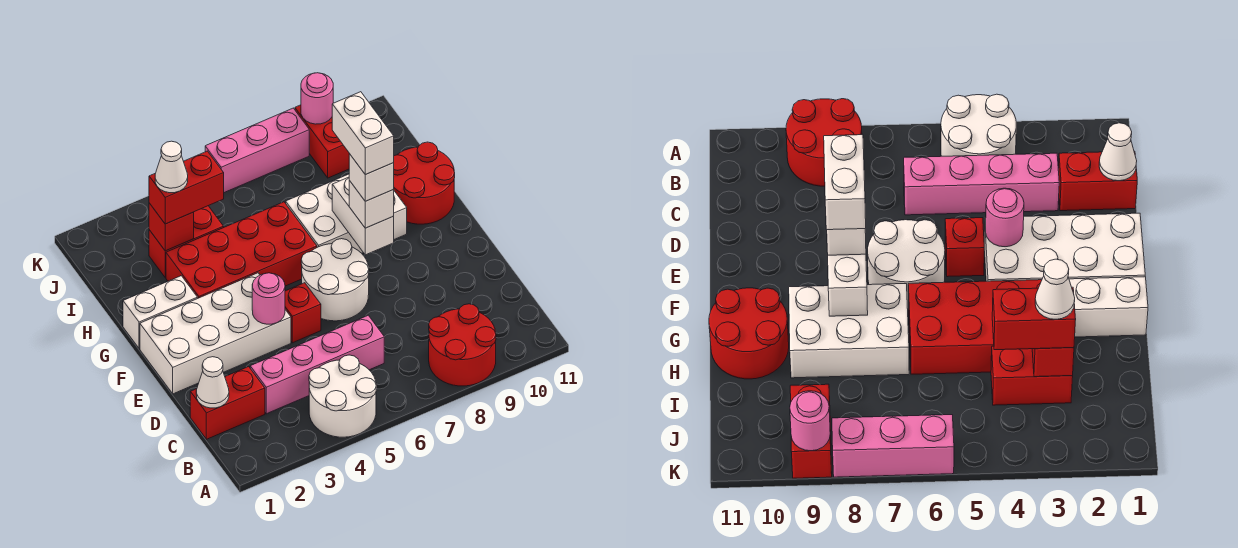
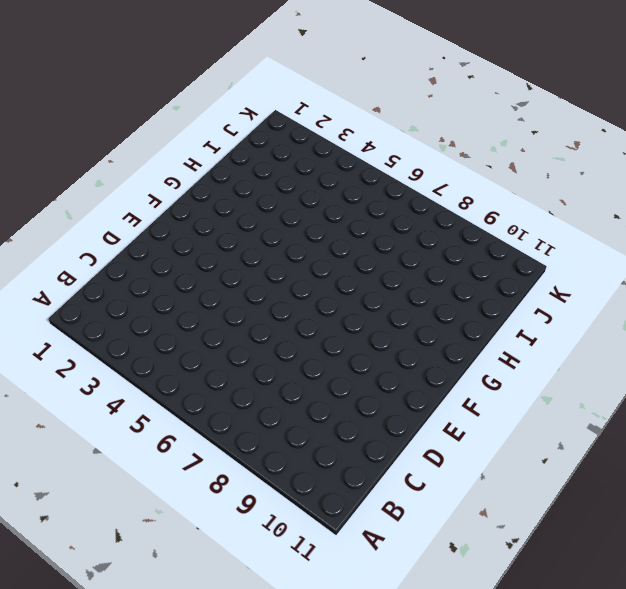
none -> white 2x2 round brick [309,355,376,437]
none -> red 2x2 round brick [429,304,496,386]
none -> red 1x2 brick [190,367,265,439]

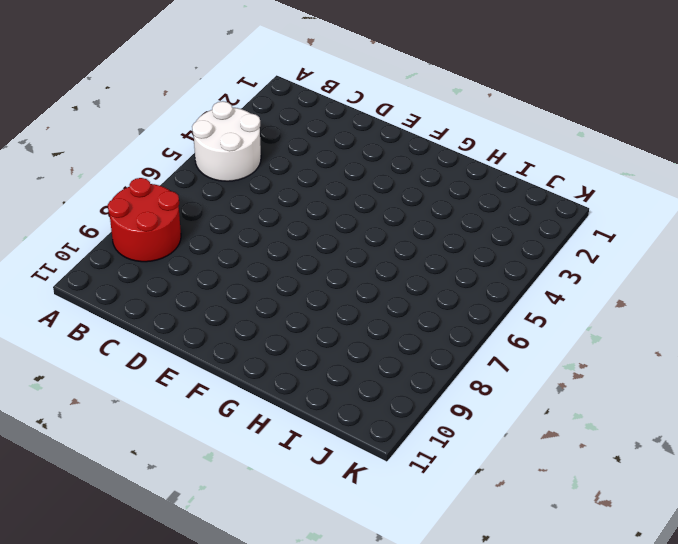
none -> red 1x2 brick [190,367,265,439]
none -> pink 1x4 brick [250,315,384,414]
none -> white 2x4 brick [140,273,291,394]

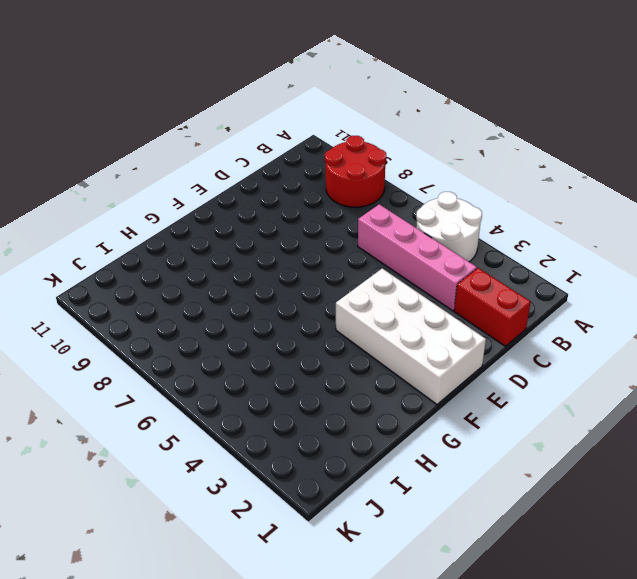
none -> red 1x1 brick [285,283,321,343]
none -> white 2x2 round brick [301,239,369,321]
none -> white 1x2 brick [123,276,197,349]

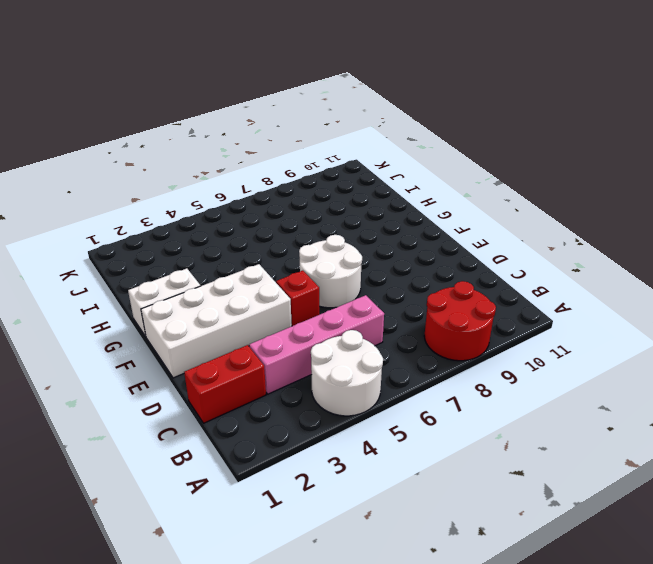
none -> red 2x4 brick [166,202,317,298]
none -> white 2x3 brick [286,174,407,253]
none -> red 2x2 round brick [393,142,455,224]

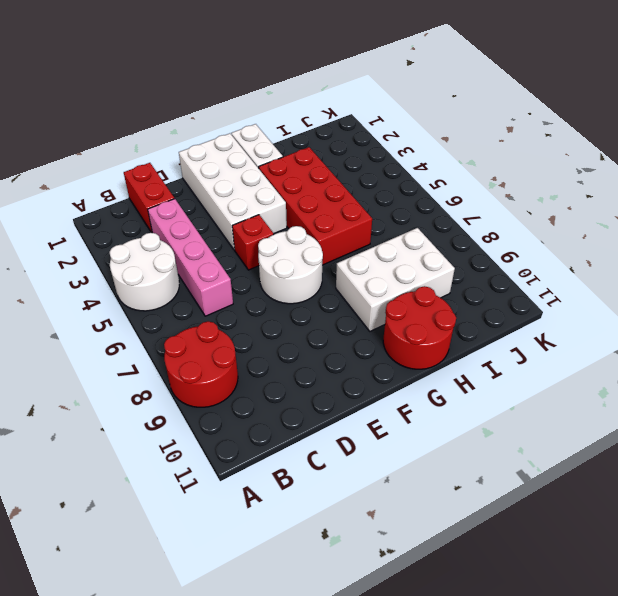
white 2x3 brick [336,228,455,331] -> white 2x3 brick turned to [286,174,407,253]
none -> red 1x2 brick [149,206,224,277]
none -> red 1x2 brick [295,105,349,178]
none -> pink 1x3 brick [205,108,309,193]

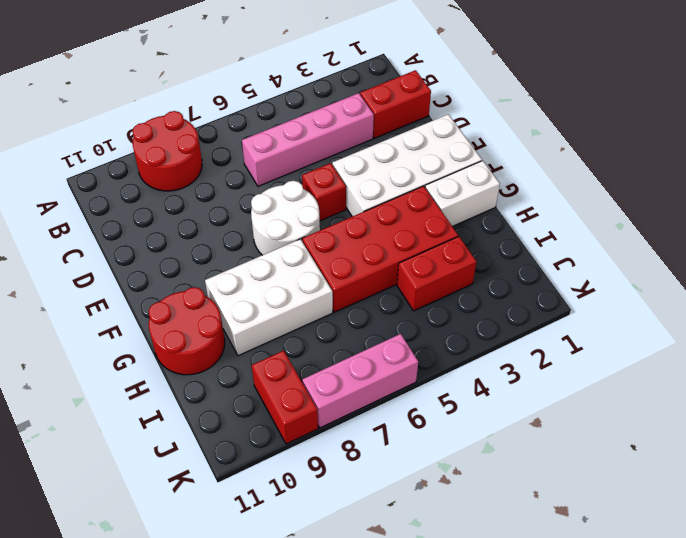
none -> white 2x2 round brick [309,355,376,437]
none -> white 1x1 cone [196,357,229,408]
none -> pink 1x1 round brick [252,273,285,324]

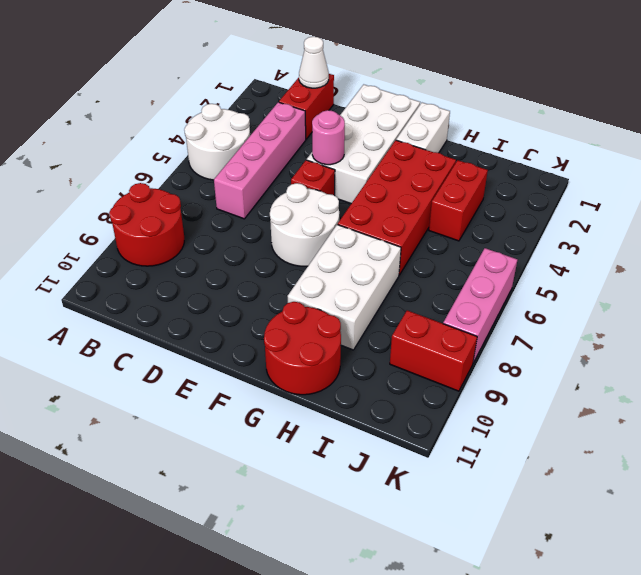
none -> white 1x2 brick [332,177,394,255]
none -> red 1x1 brick [149,203,194,251]
none -> pink 1x1 round brick [301,73,333,124]

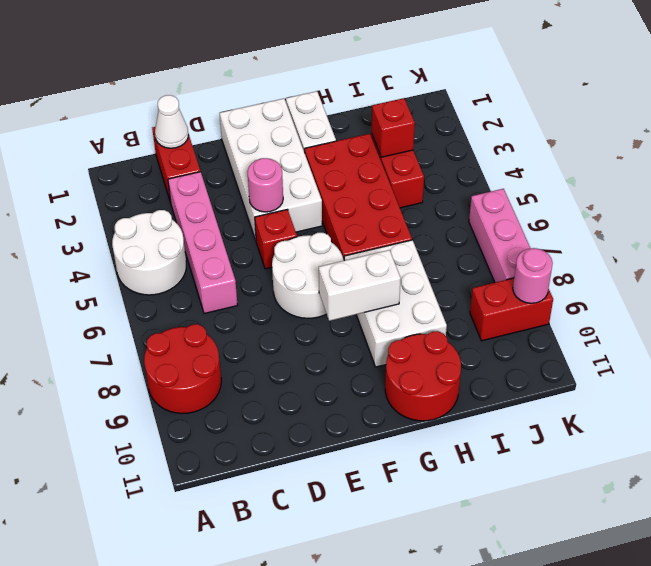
none -> white 1x1 brick [349,181,394,228]
none -> red 1x2 brick [149,151,224,224]
none -> white 1x1 brick [349,154,394,201]

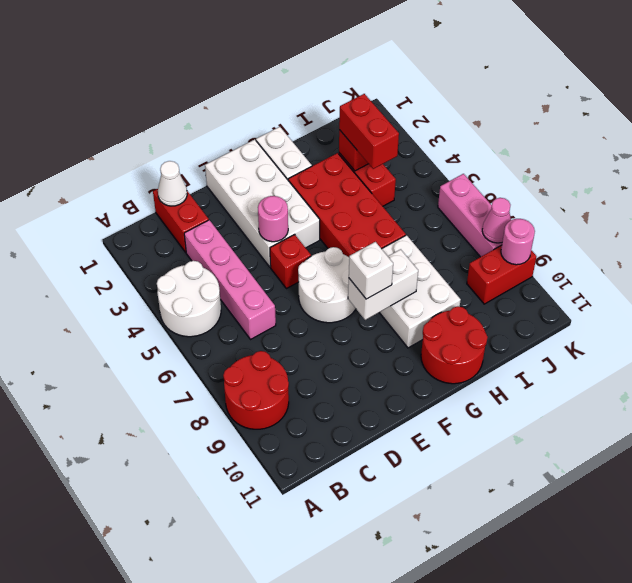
pink 1x1 cone [482,198,511,243] -> none
none -> white 1x1 brick [349,154,394,201]
none -> white 1x1 cone [155,141,188,193]
none -> white 1x2 brick [332,92,394,175]

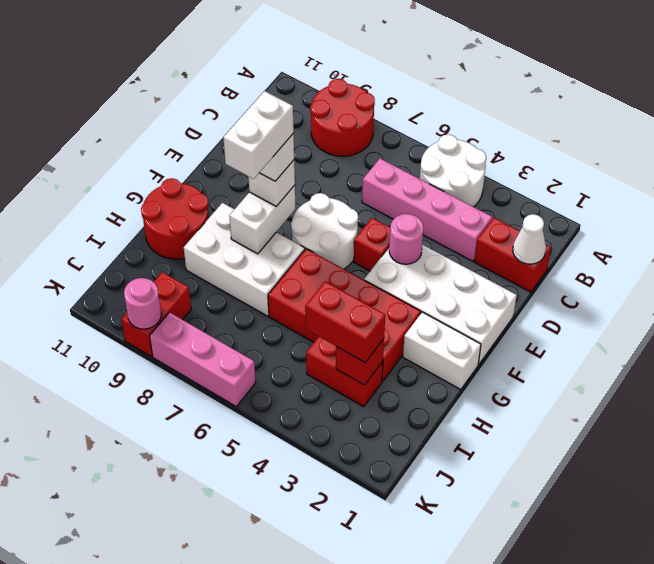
none -> white 1x1 cone [155,141,188,193]

